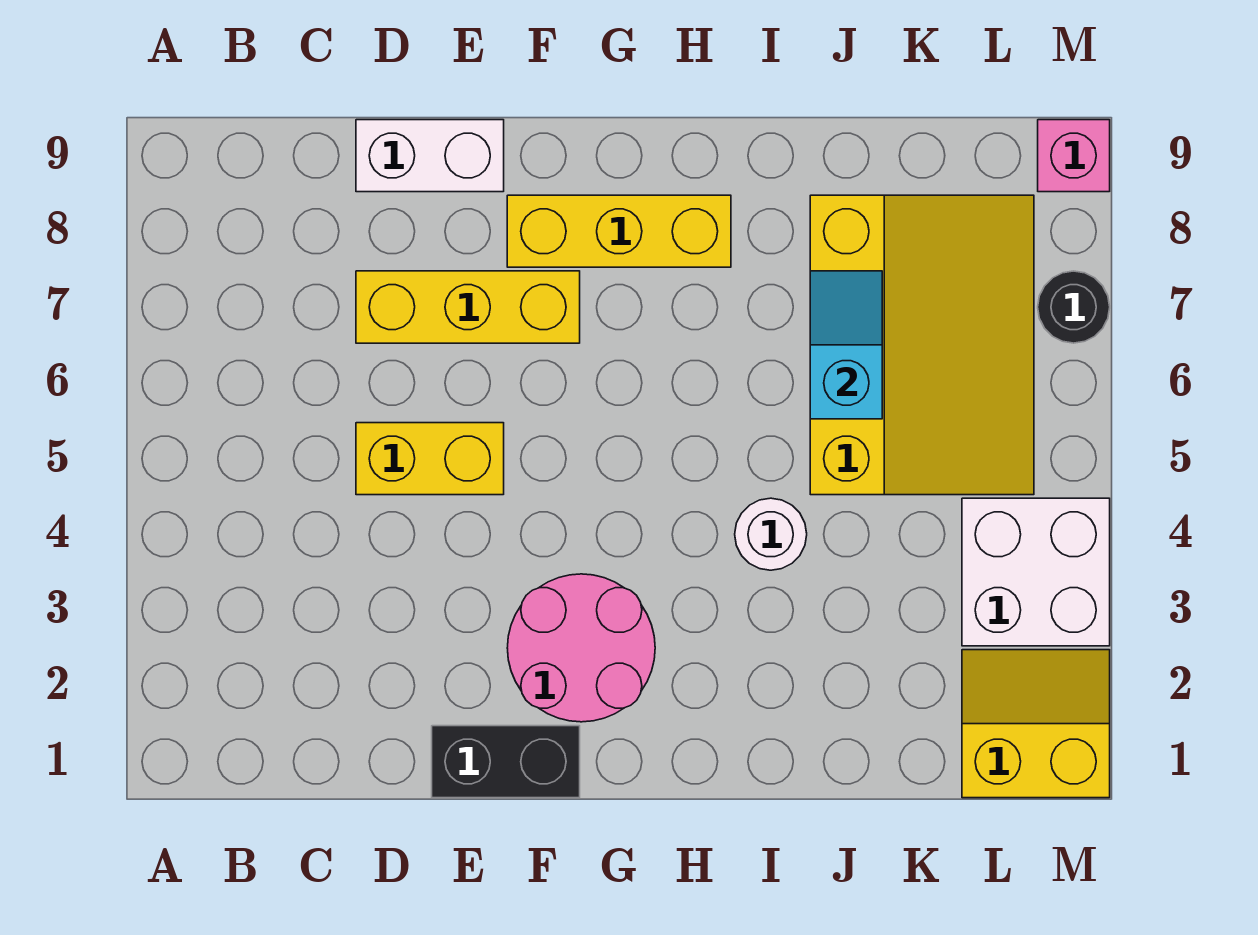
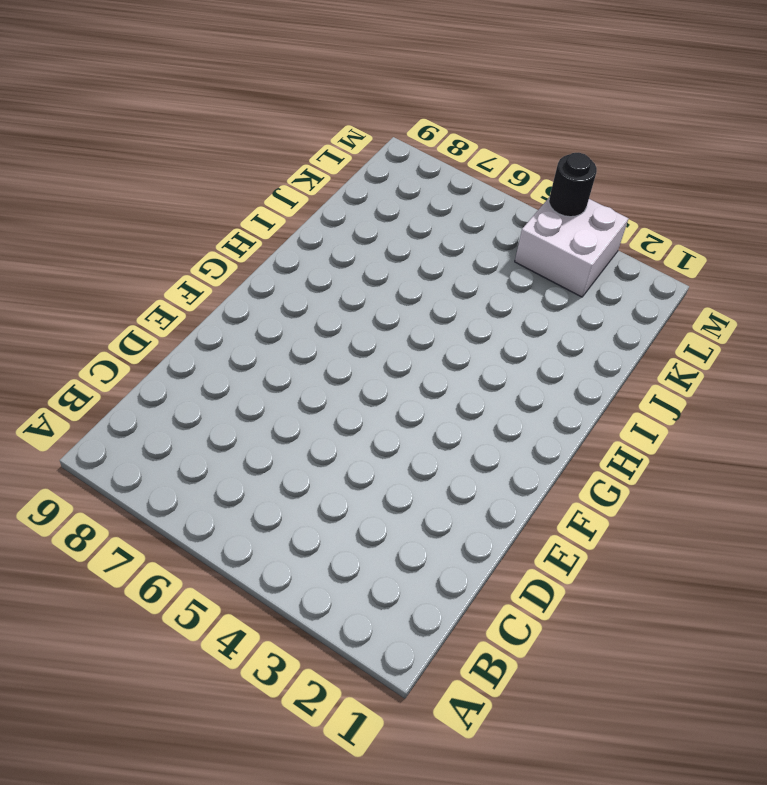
black 1x1 round brick [549,153,597,217] -> black 1x1 round brick moved to [1038,271,1110,343]
none -> yellow 1x2 brick [356,423,504,495]
none -> yellow 1x3 brick [356,271,580,343]
none -> white 1x2 brick [356,120,504,192]

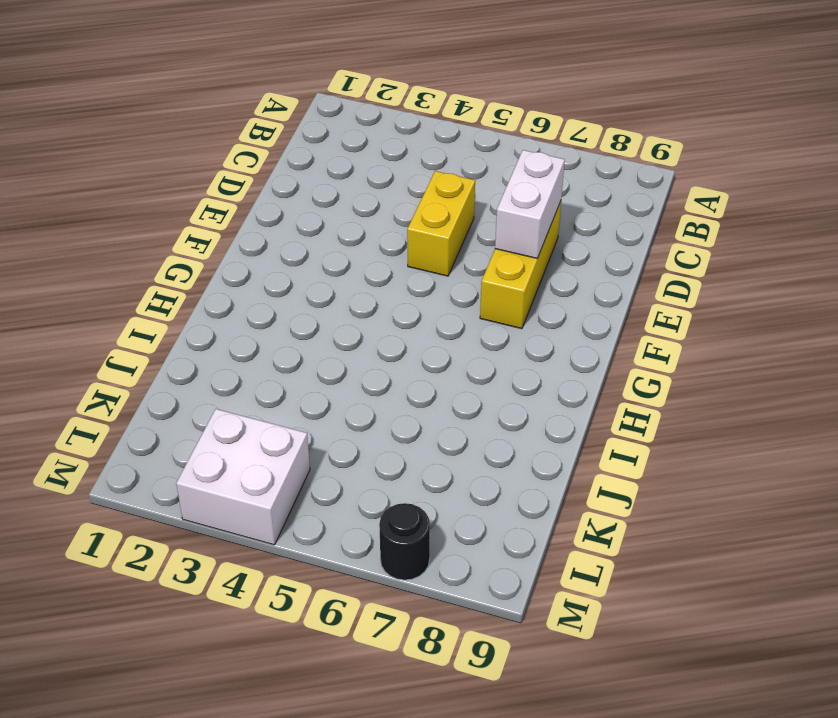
white 1x2 brick [495,150,565,258] -> white 1x2 brick moved to [356,120,504,192]
none -> black 1x2 brick [432,726,580,798]
none -> pink 2x2 round brick [507,574,655,722]
none -> yellow 1x3 brick [507,195,731,267]

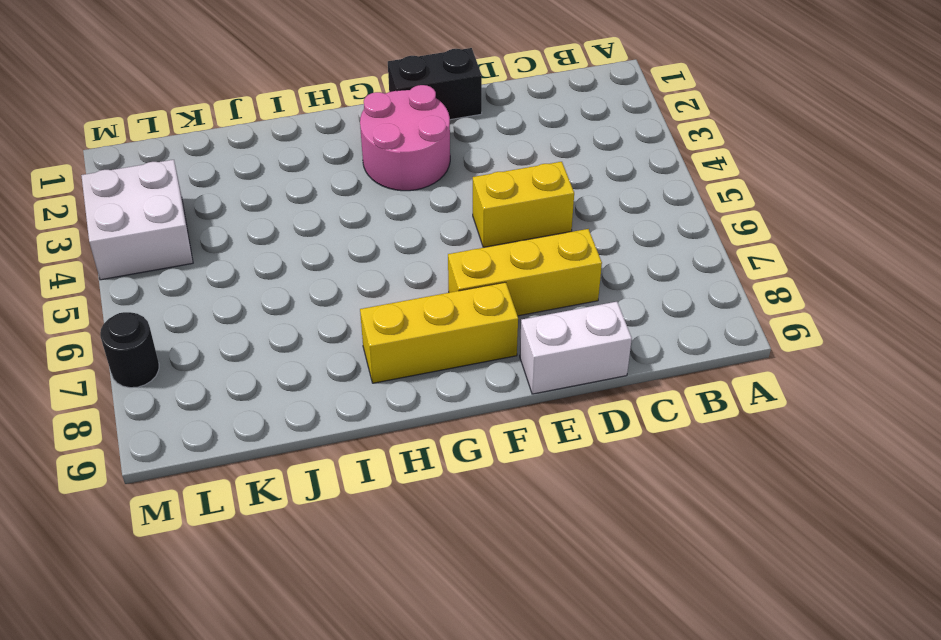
none -> white 1x1 round brick [735,498,807,570]
none -> yellow 3x4 slope [810,195,1034,495]
none -> yellow 2x2 slope [962,650,1110,798]

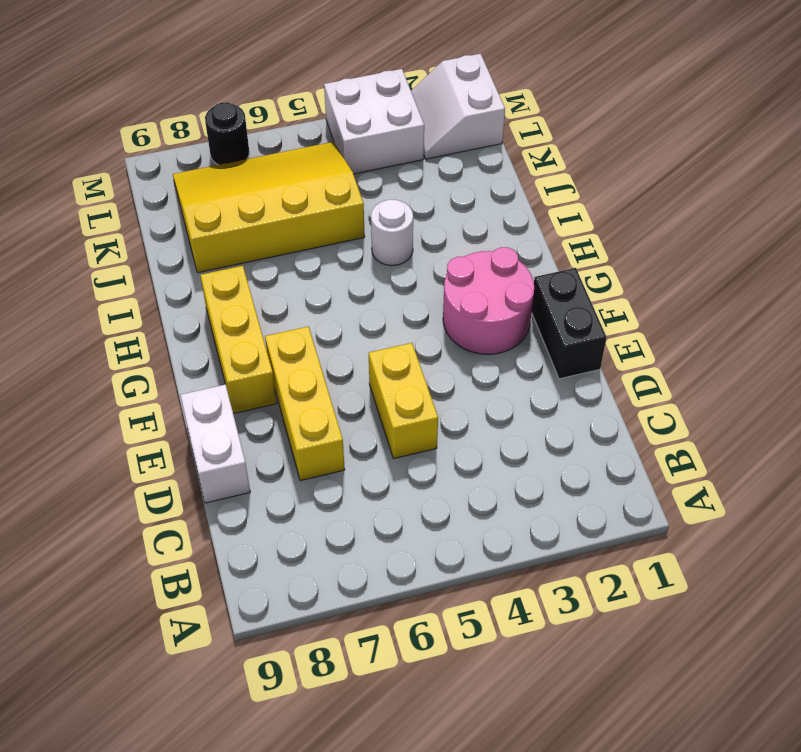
white 2x2 slope [411,54,505,159] -> yellow 2x2 slope [962,650,1110,798]
none -> pink 1x1 brick [1038,120,1110,192]
none -> cyan 1x2 slope [810,271,882,419]

